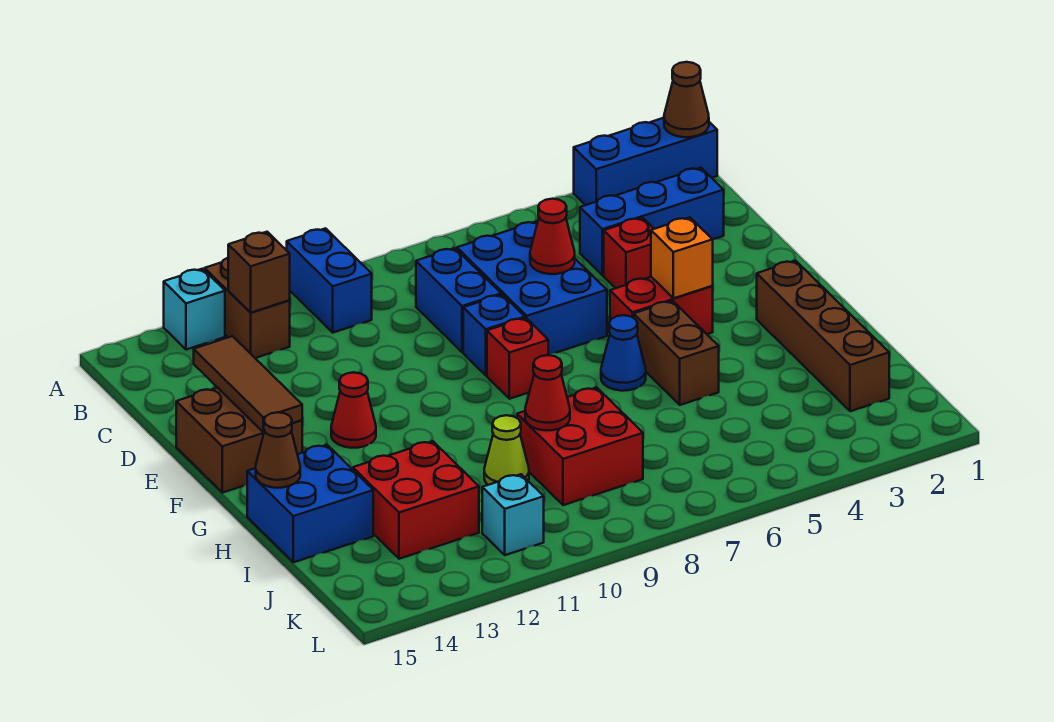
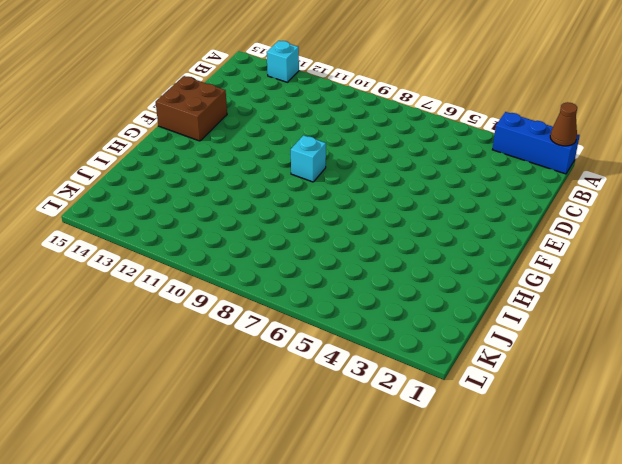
cyan 1x1 brick [291,135,326,182] -> cyan 1x1 brick moved to [482,474,544,555]
none -> blue 1x2 brick [287,228,372,333]
none -> brown 1x2 brick [205,258,290,358]
none -> blue 1x3 brick [580,168,724,275]

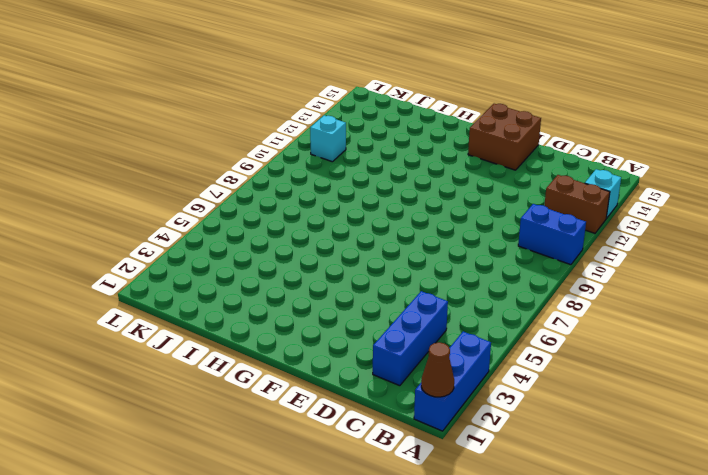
none -> blue 2x3 brick [457,221,607,355]
none -> blue 1x2 brick [416,248,501,352]
none -> red 1x1 brick [604,218,654,288]

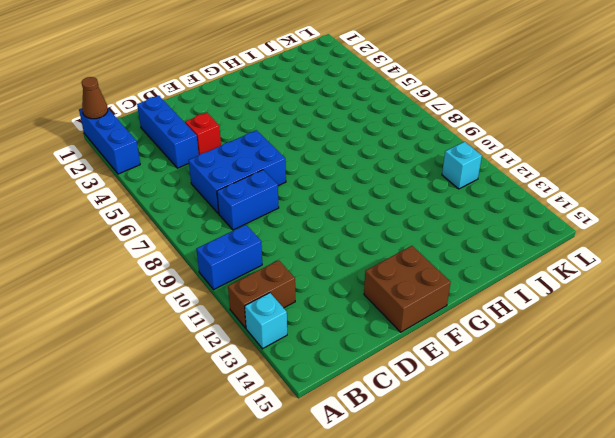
none -> blue 1x1 brick [463,295,525,375]
none -> red 1x2 brick [610,277,713,334]
none -> red 1x1 brick [487,318,548,399]

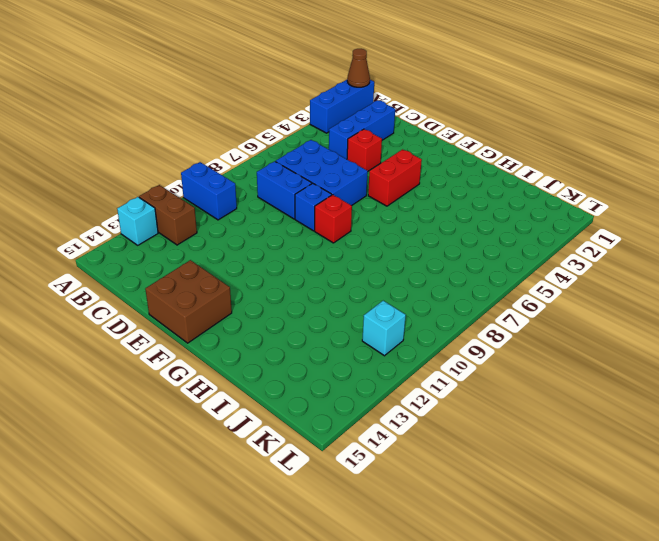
none -> red 1x1 cone [331,372,376,448]
none -> brown 1x4 brick [757,261,889,411]
none -> brown 1x2 brick [634,301,719,405]

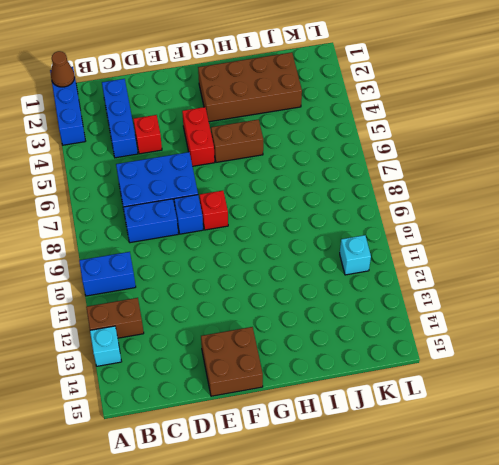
brown 2x4 brick [198,52,302,122] -> brown 1x4 brick [757,261,889,411]
none -> red 1x1 cone [331,372,376,448]
none -> blue 1x1 cone [601,315,646,391]
none -> blue 2x2 brick [247,445,373,562]

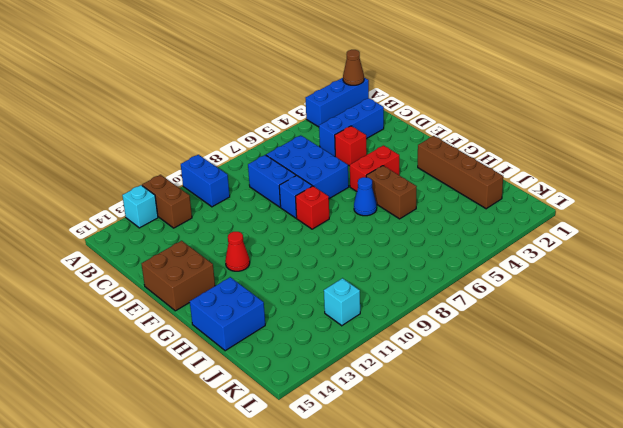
none -> red 2x2 brick [517,388,643,505]
none -> lime 1x1 cone [484,415,529,485]
none -> red 2x2 brick [353,441,479,559]

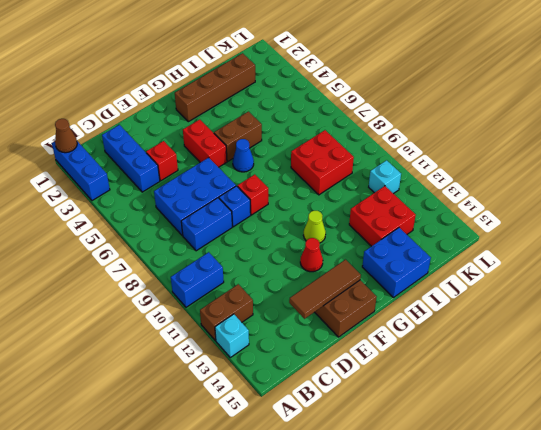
lime 1x1 cone [303,211,326,243] -> lime 1x1 cone moved to [484,415,529,485]
none -> brown 1x1 brick [228,232,290,313]
none -> red 1x1 cone [530,199,575,274]
none -> orange 1x1 brick [651,217,713,298]

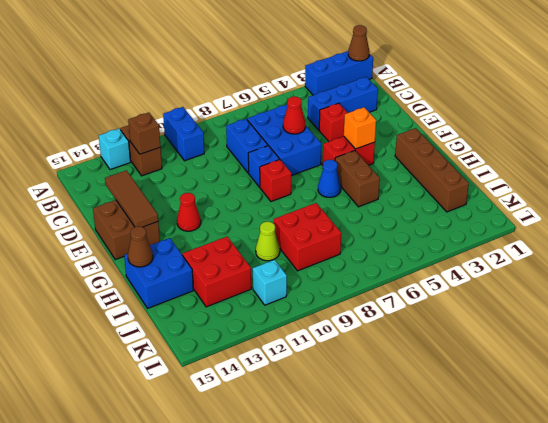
none -> red 1x1 cone [525,355,570,430]

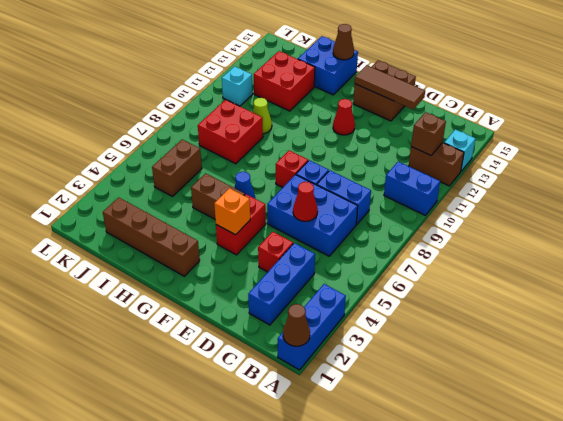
brown 1x2 brick [152,139,202,197] -> none
none -> red 1x1 cone [525,355,570,430]

